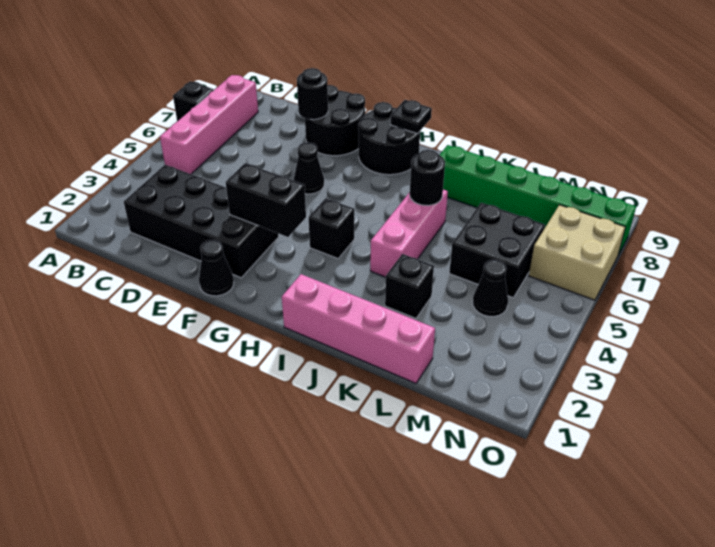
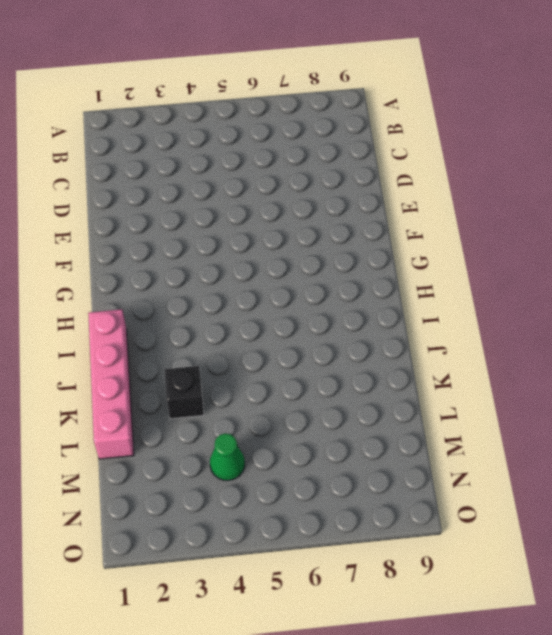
green 1x1 cone [210,433,245,480] -> black 1x1 cone [473,260,508,317]
none -> black 1x1 brick [173,81,214,121]
none -> pink 1x4 brick [160,75,258,174]
none -> black 2x4 brick [124,165,279,278]

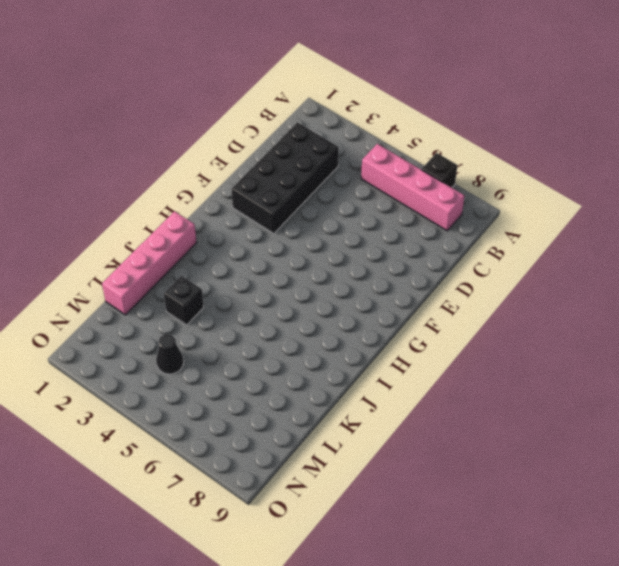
none -> black 2x2 round brick [305,85,365,156]
none -> black 1x1 cone [199,240,234,296]
none -> black 1x1 cone [294,142,324,194]

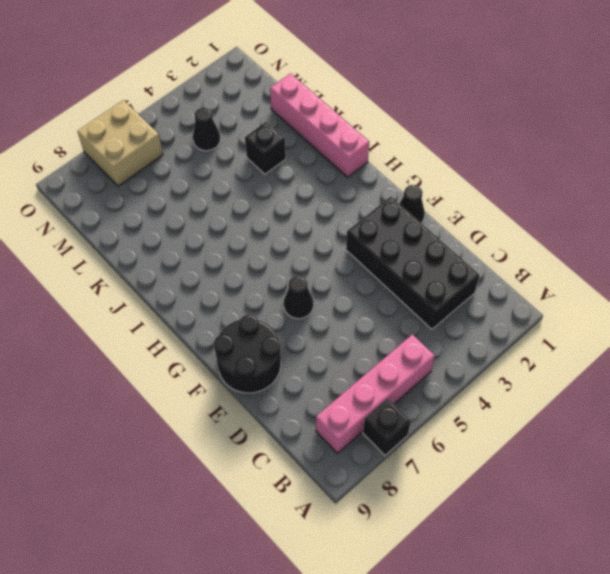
none -> black 2x2 round brick [358,102,420,175]
none -> black 1x1 brick [309,198,354,259]
none -> pink 1x3 brick [370,190,448,277]

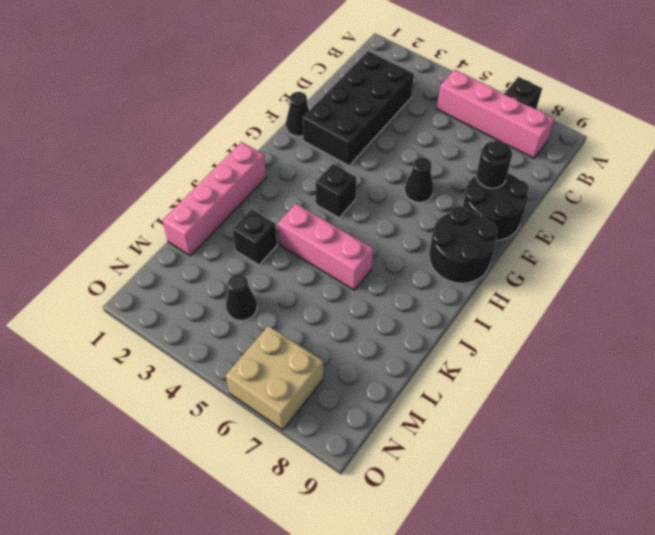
none -> green 1x6 brick [440,145,636,255]
none -> black 2x2 brick [449,203,545,298]
none -> black 1x2 brick [226,163,306,237]

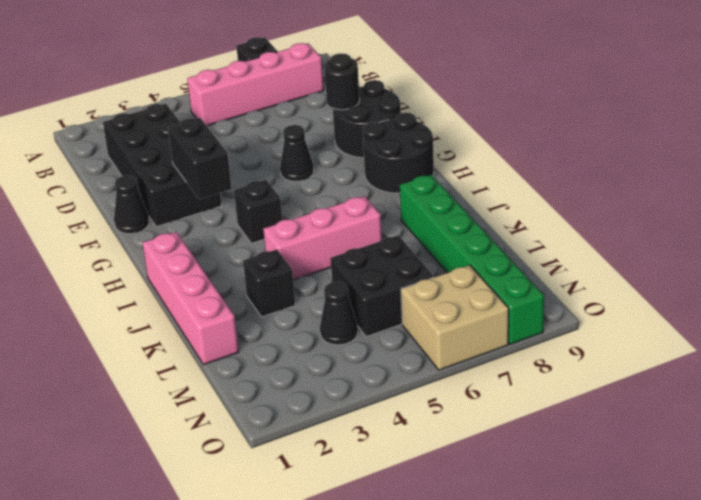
none -> black 1x1 plate [391,100,432,134]
none -> black 1x1 round brick [410,150,445,206]

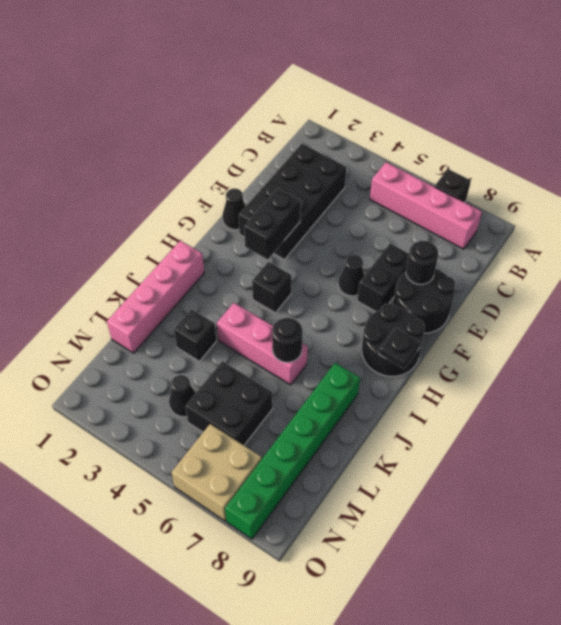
black 1x2 brick [357,244,409,312] -> none

